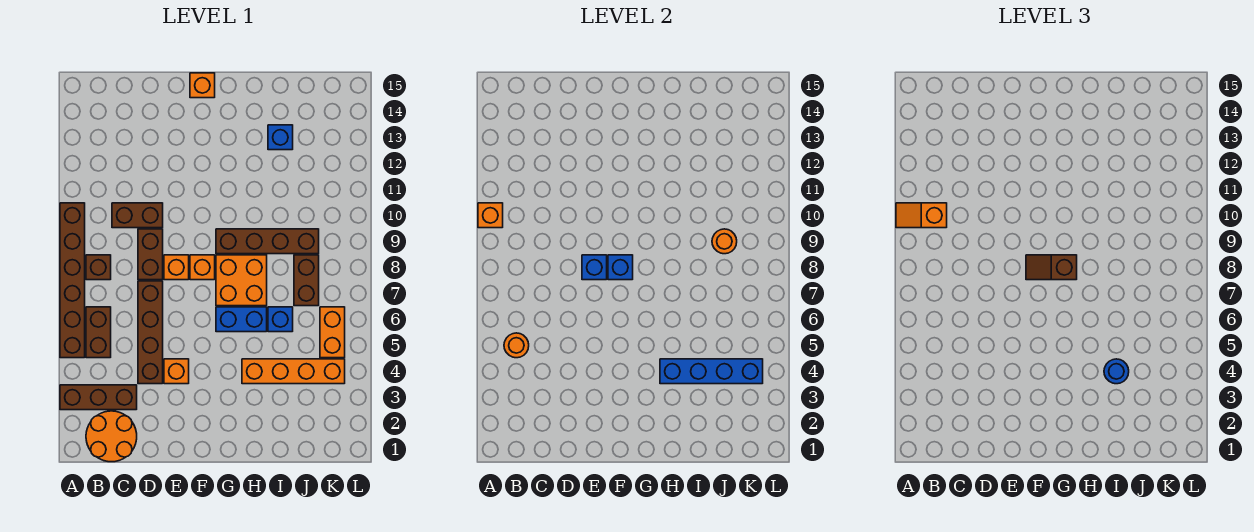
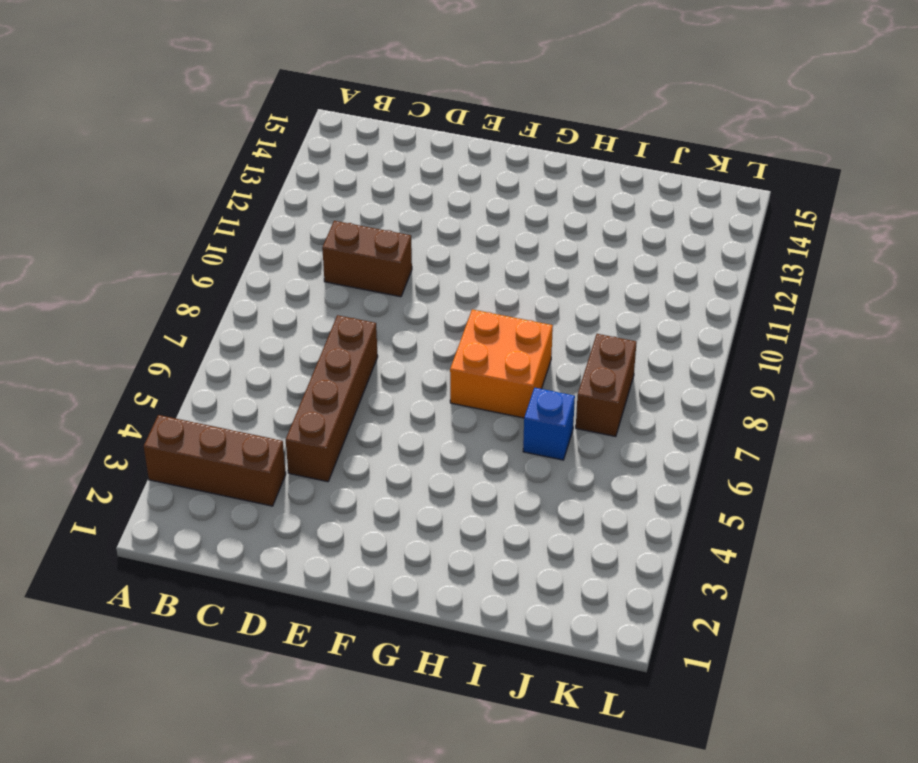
none -> brown 1x6 brick [60,203,85,358]
none -> orange 2x2 round brick [86,411,137,462]
none -> brown 1x2 brick [86,307,111,358]

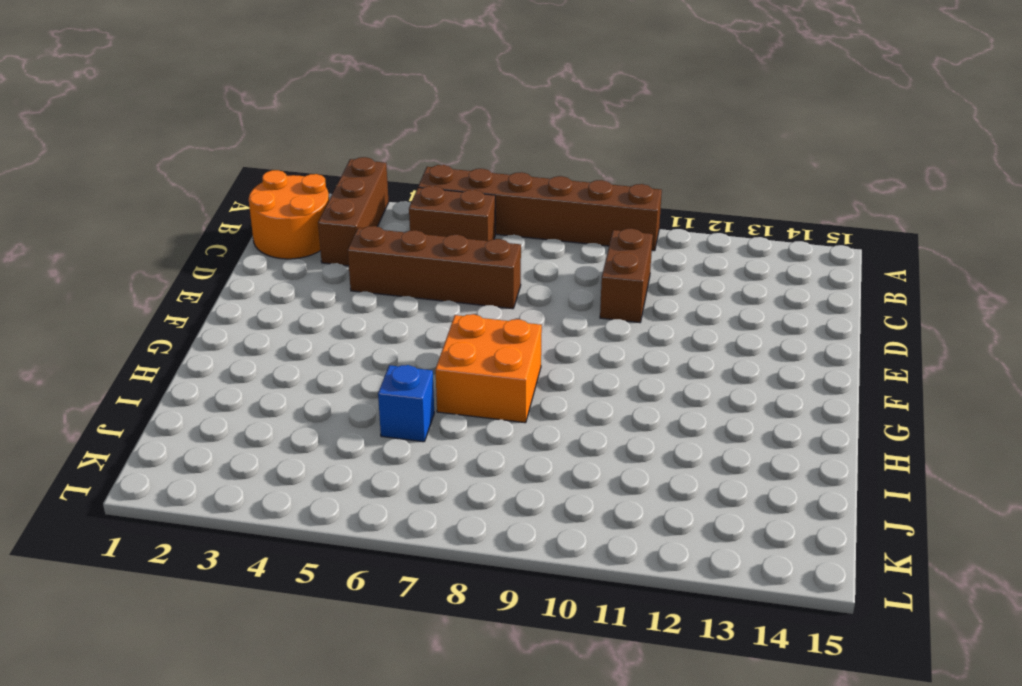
none -> brown 1x1 brick [86,255,111,280]
none -> brown 1x2 brick [138,229,163,280]
none -> orange 1x1 brick [164,359,189,384]

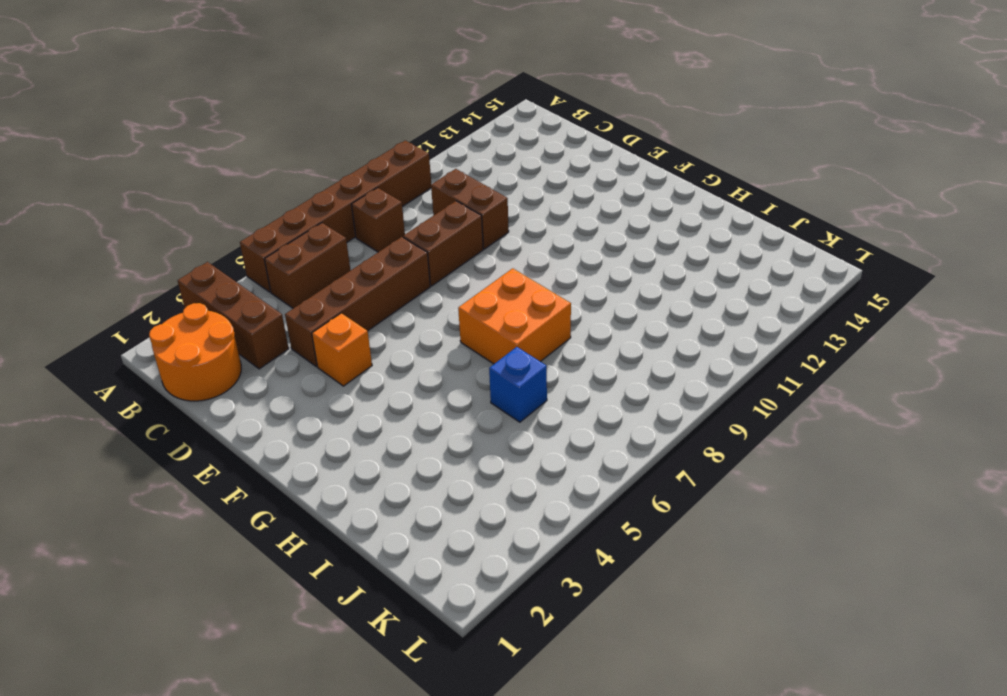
none -> orange 1x1 brick [164,255,189,280]
none -> orange 1x1 brick [190,255,215,280]
none -> orange 1x1 brick [190,73,215,98]

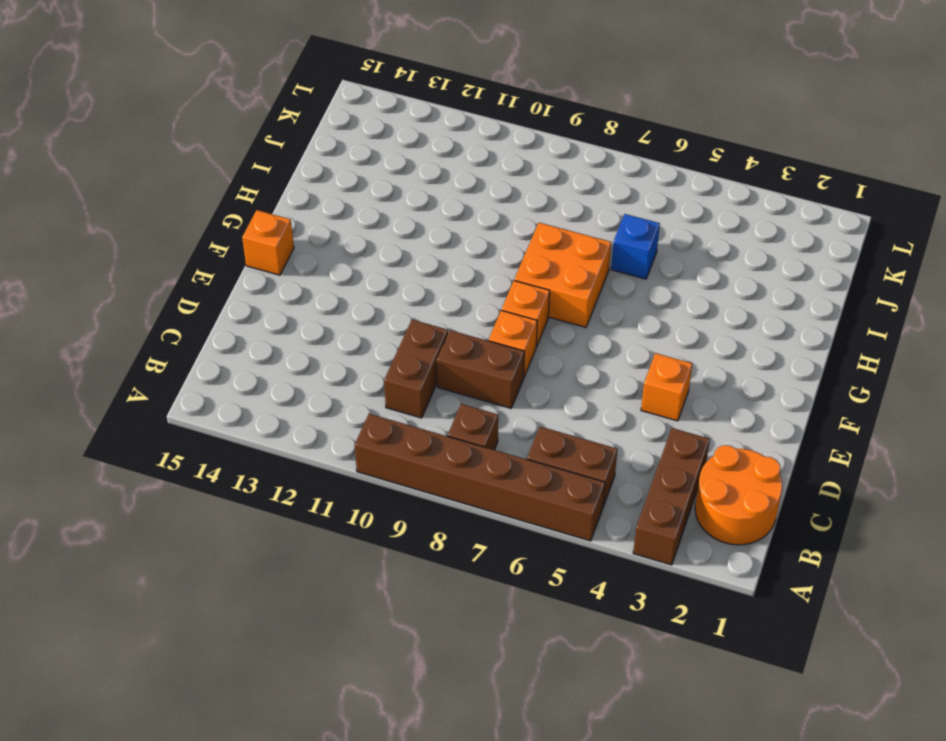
none -> brown 1x4 brick [138,281,163,384]
none -> blue 1x2 brick [216,307,267,332]
none -> brown 1x4 brick [216,229,319,254]

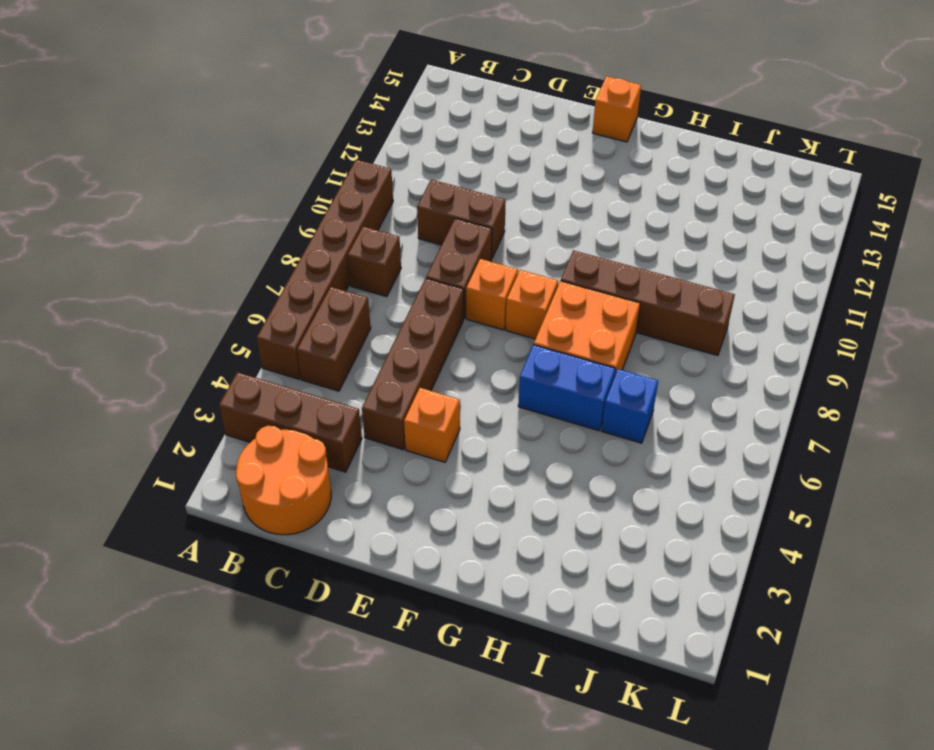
none -> orange 1x4 brick [242,359,345,384]
none -> blue 1x1 brick [268,125,293,150]
none -> brown 1x2 brick [294,255,319,306]

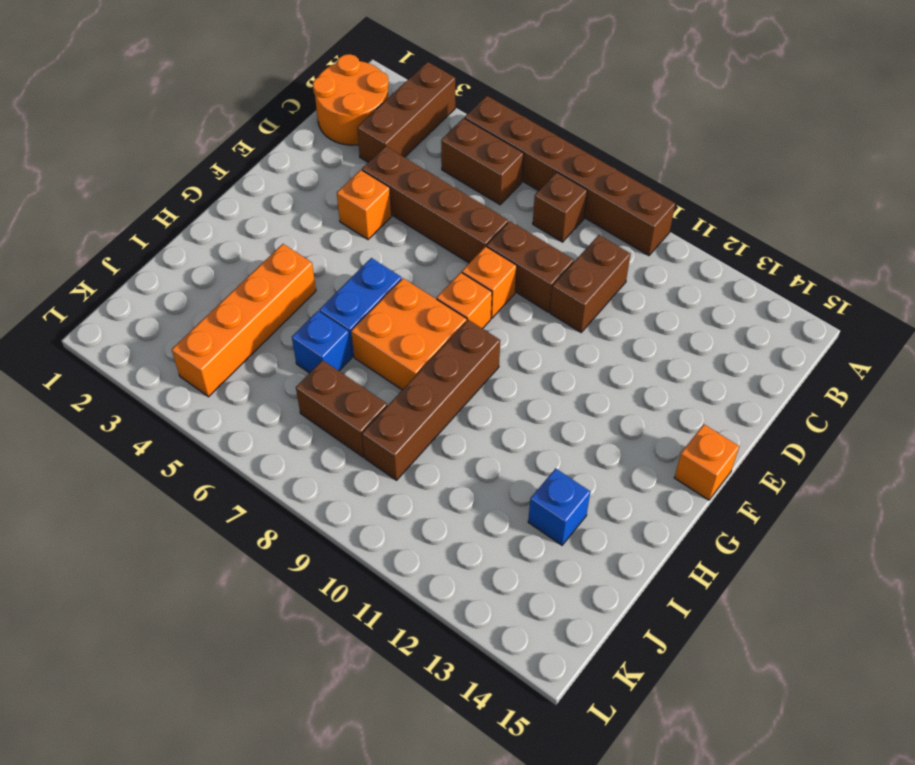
none -> orange 1x2 brick [320,307,345,358]
none -> orange 1x1 brick [478,203,503,228]
none -> orange 1x1 round brick [504,333,529,358]

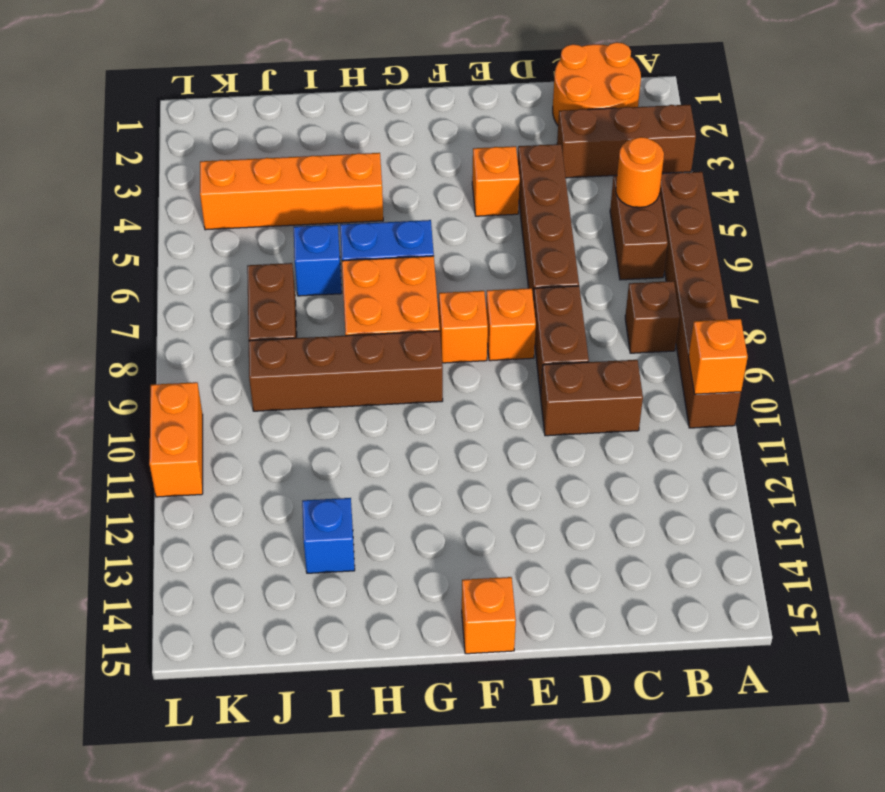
orange 1x2 brick [149,382,203,497] -> orange 1x2 brick moved to [320,307,345,358]
none -> blue 1x1 brick [582,255,607,280]
none -> blue 1x1 brick [608,255,633,280]
none -> blue 1x4 brick [660,359,763,384]

